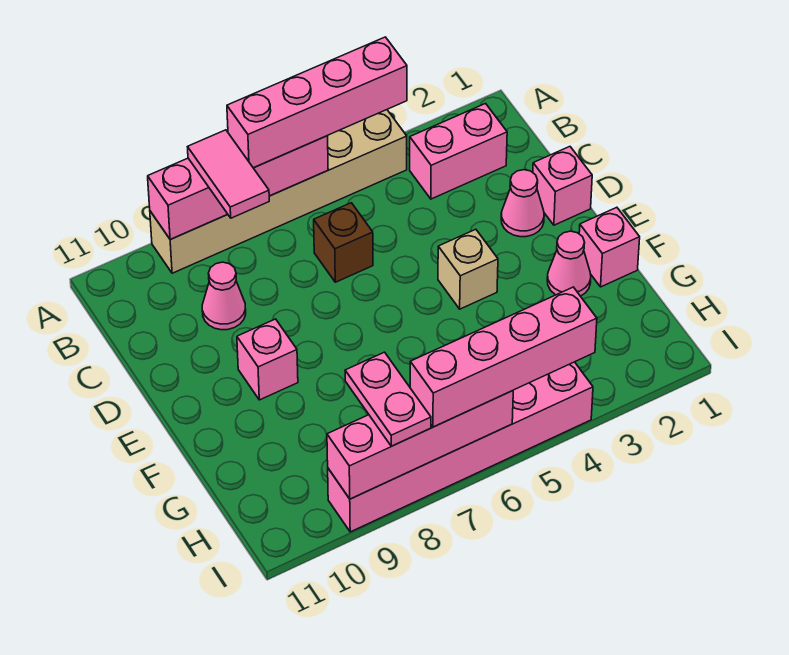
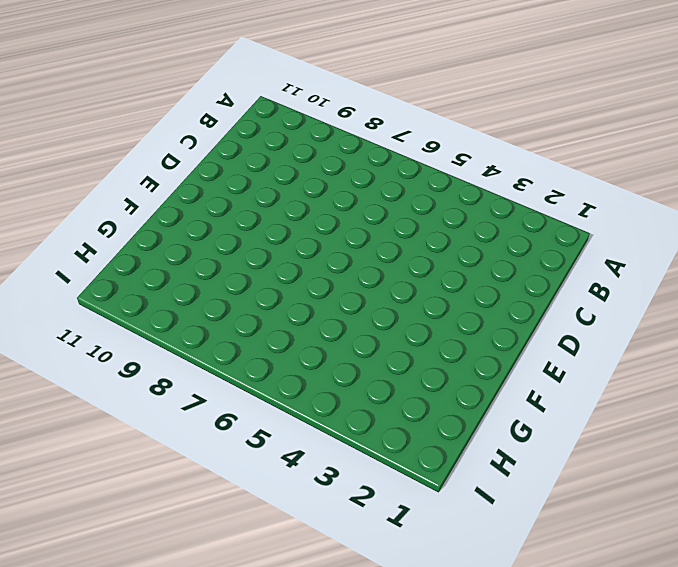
none -> tan 1x6 brick [150,110,407,273]
none -> pink 1x2 brick [410,104,507,199]
none -> brown 1x1 brick [314,203,373,282]

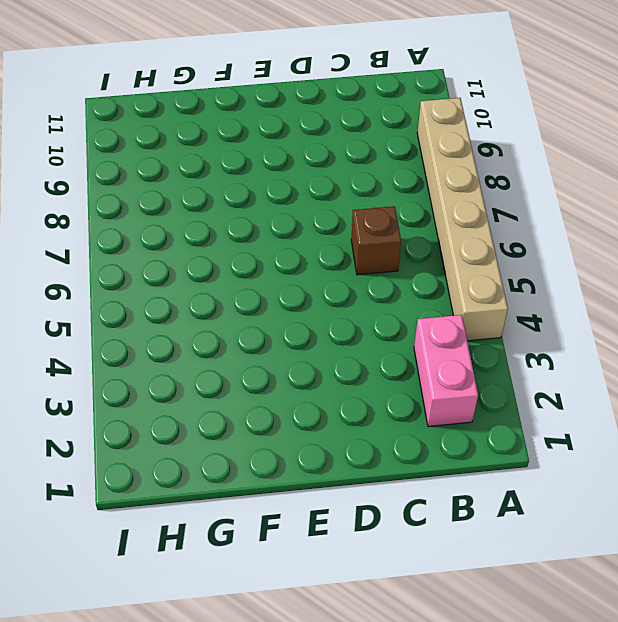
none -> pink 1x1 cone [202,262,246,330]
none -> pink 1x1 brick [533,147,592,225]
none -> pink 1x1 cone [501,170,544,237]

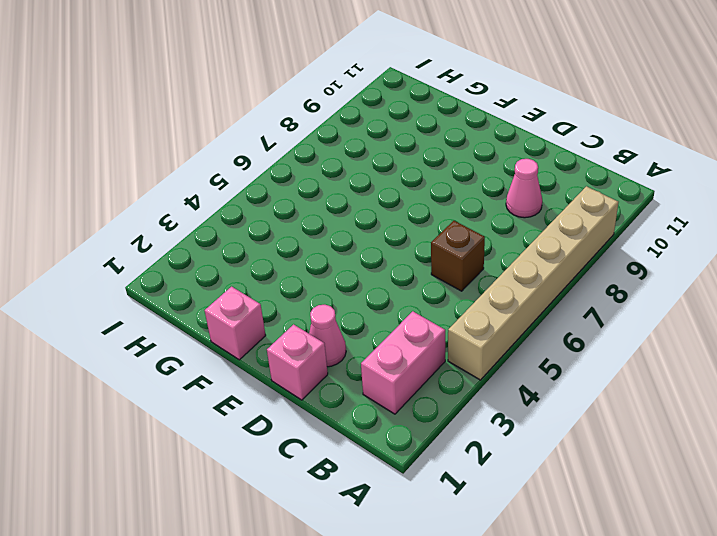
none -> tan 1x1 brick [438,229,498,309]
none -> pink 1x1 brick [237,319,298,400]
none -> pink 1x1 cone [547,231,591,296]

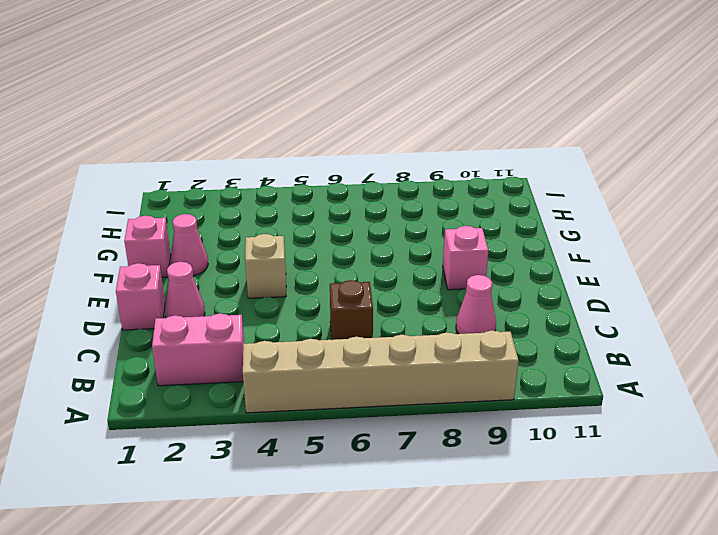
none -> pink 1x6 brick [328,362,593,532]
none -> pink 1x4 brick [148,136,328,240]
none -> pink 1x4 brick [327,391,513,499]

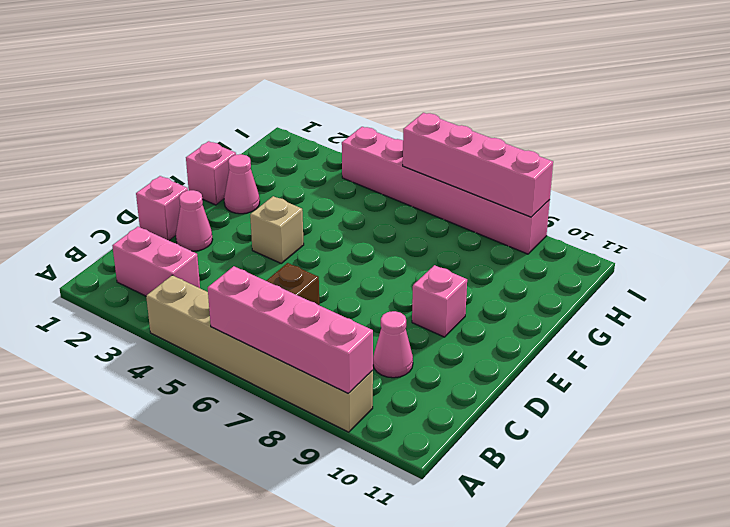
none -> pink 1x4 brick [227,37,407,168]
none -> pink 1x2 tile [188,130,269,218]
none -> pink 1x2 plate [345,352,431,446]

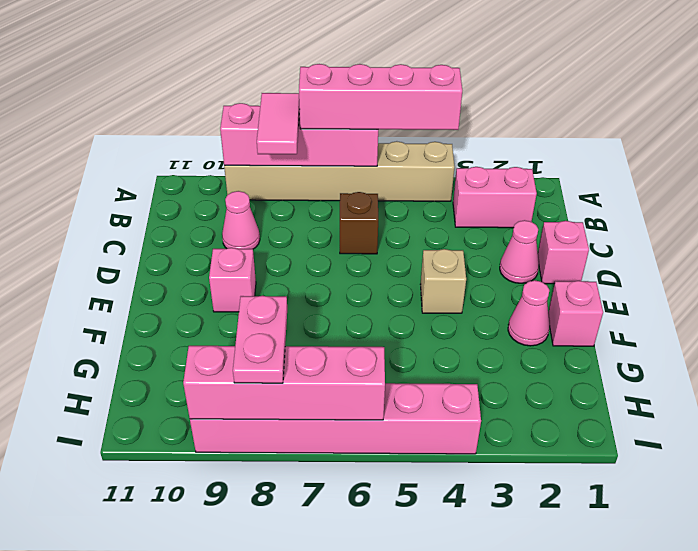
none -> pink 1x4 brick [410,287,597,427]

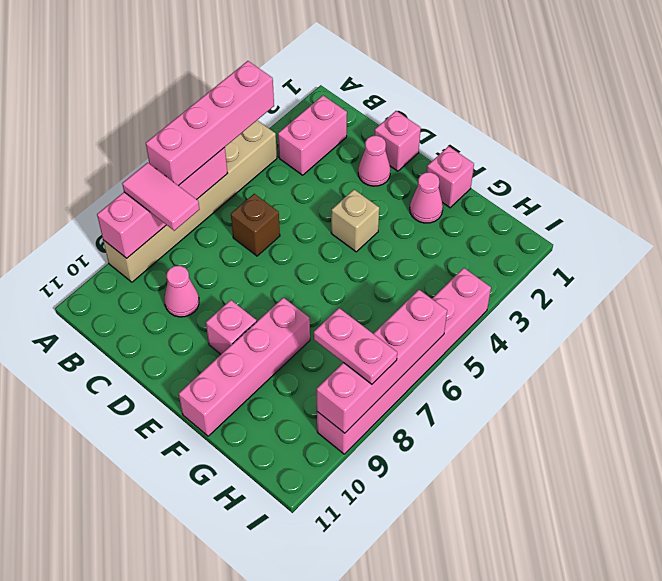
pink 1x4 brick [179,298,310,436] -> pink 1x4 brick moved to [410,287,597,427]

